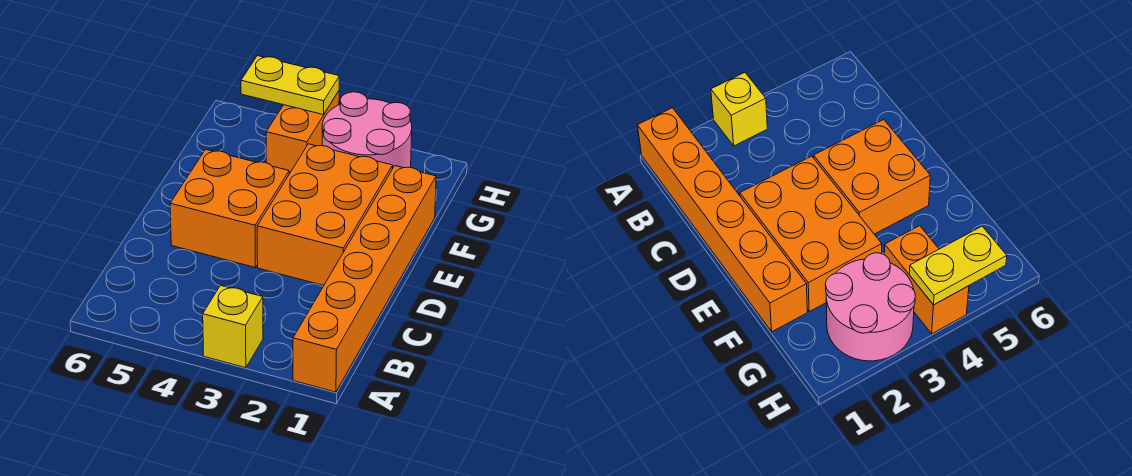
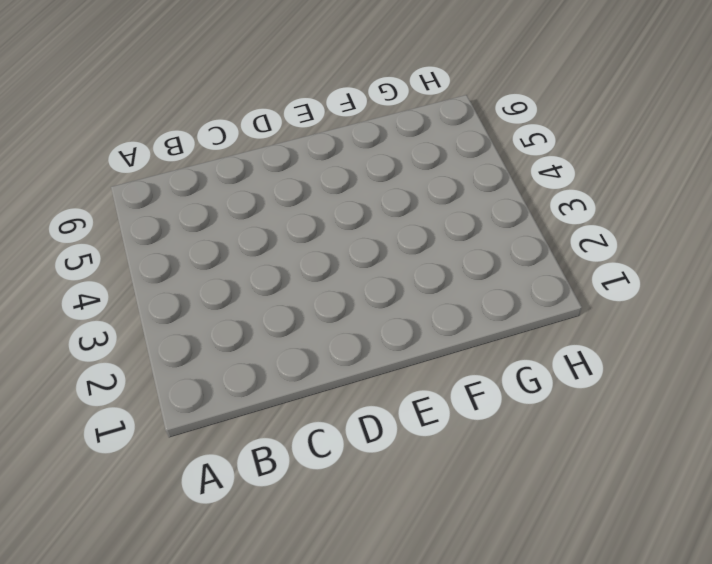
none -> orange 1x6 brick [293,166,436,392]
none -> yellow 1x1 brick [203,285,263,368]

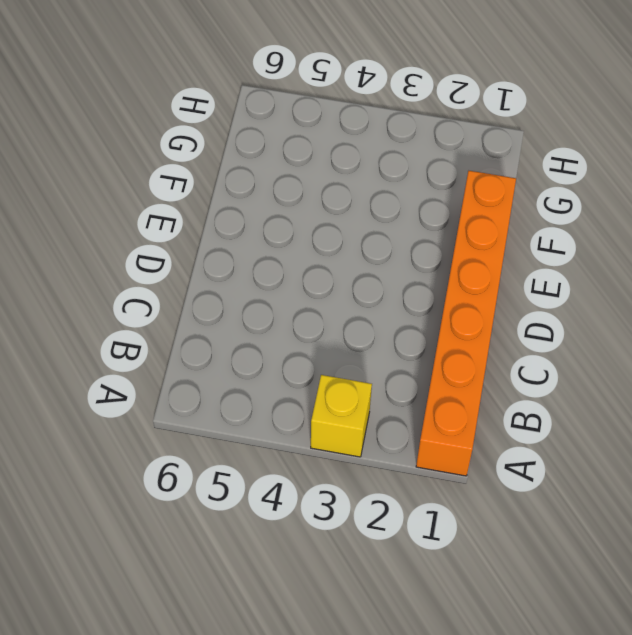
none -> orange 2x3 brick [257,144,393,285]
none -> orange 2x2 brick [170,149,289,267]

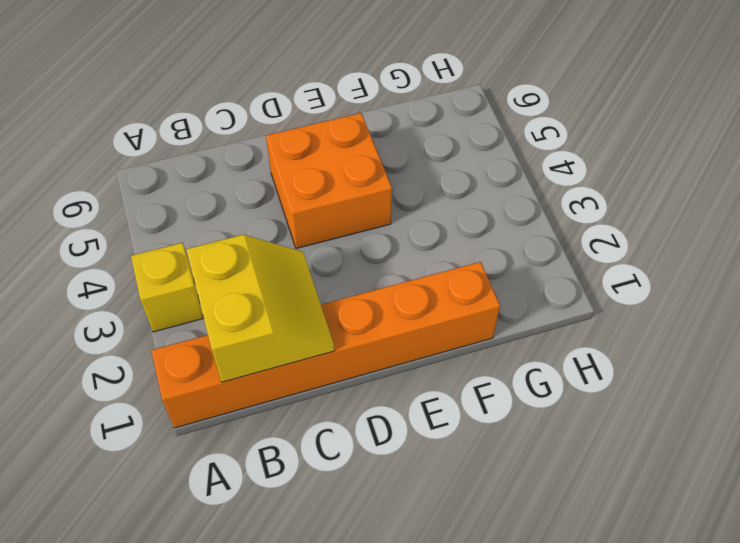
yellow 2x2 slope [186,235,335,382] -> none
none -> orange 2x3 brick [257,144,393,285]
none -> pink 2x2 round brick [322,92,412,169]

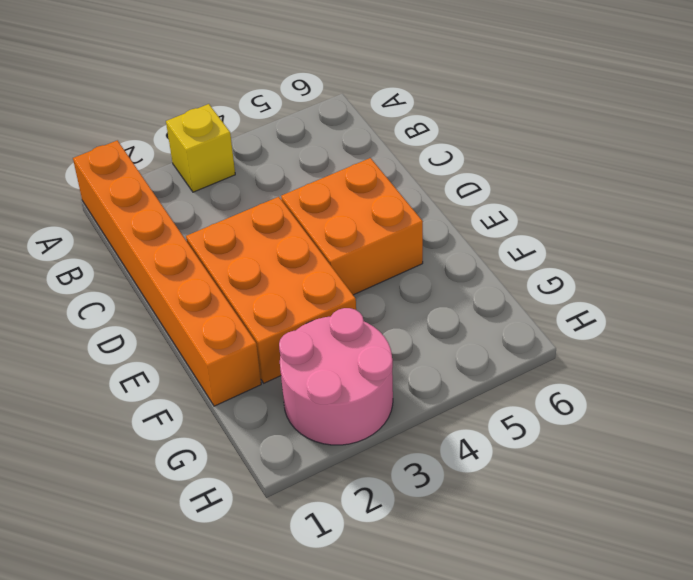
none -> orange 1x2 brick [266,91,339,174]
none -> yellow 1x2 plate [241,56,339,115]

